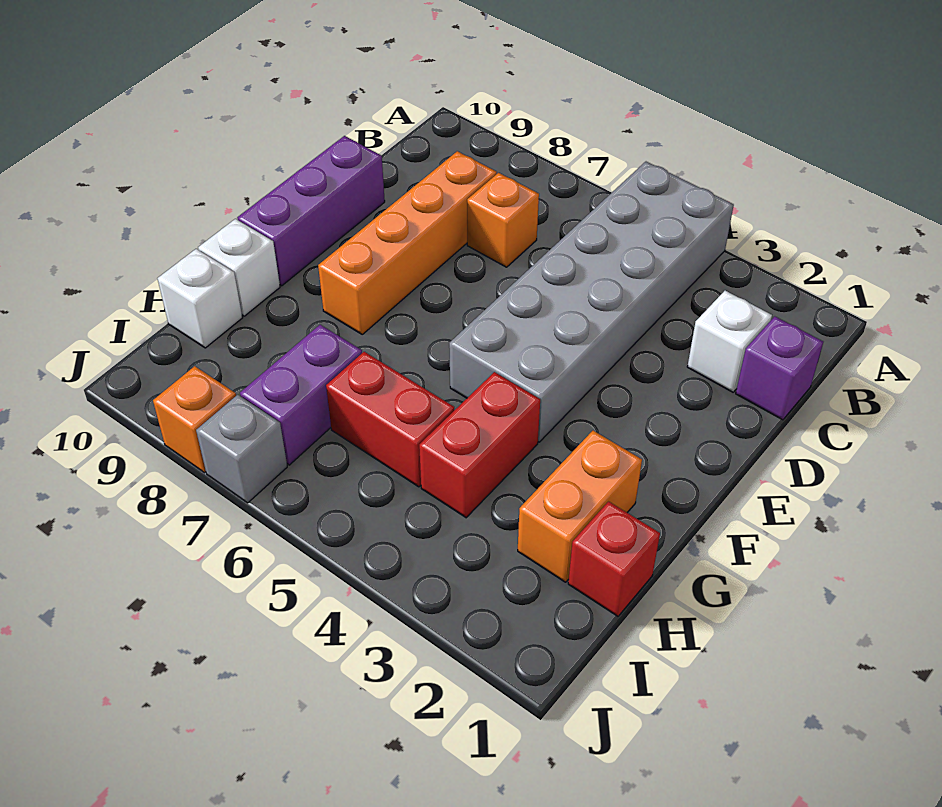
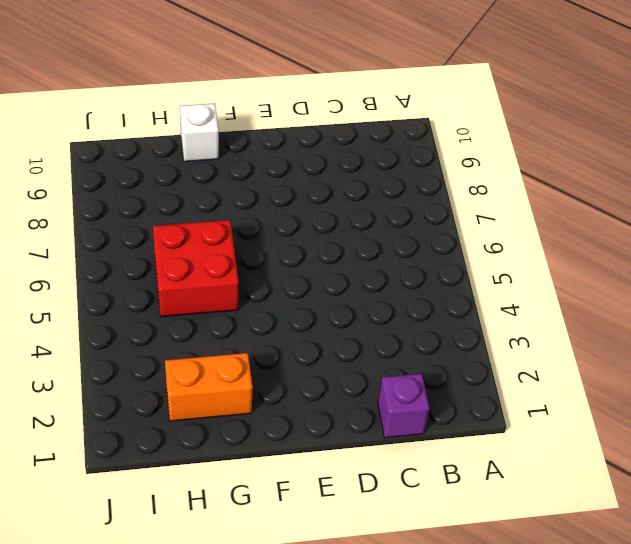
red 2x2 brick [153,220,239,317] -> red 1x2 brick [326,352,454,487]
none -> grey 2x6 brick [449,162,734,442]
none -> white 1x1 brick [687,291,772,392]
none -> orange 1x1 brick [467,173,539,267]

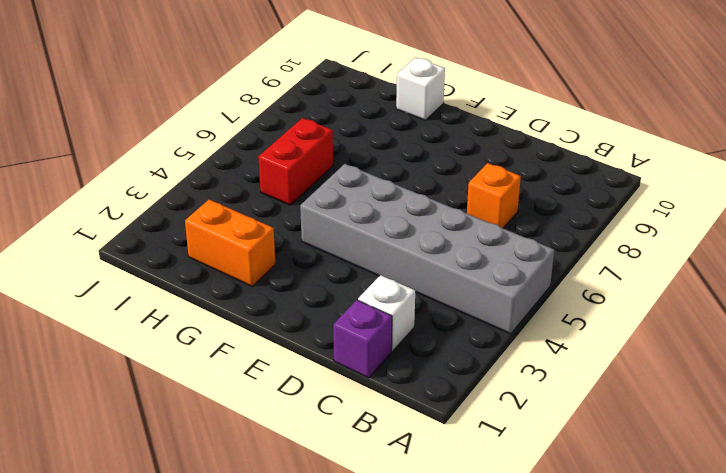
none -> orange 1x4 brick [318,151,497,334]
none -> purple 1x3 brick [237,136,385,286]
none -> red 1x2 brick [419,372,540,518]

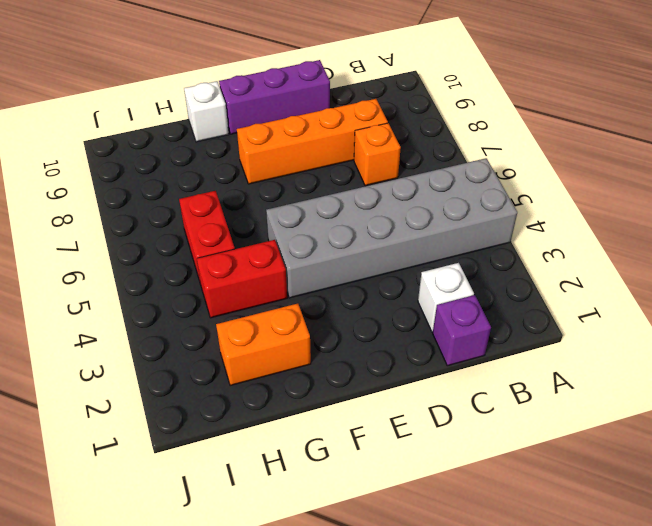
none -> red 1x1 brick [568,502,660,616]
none -> purple 1x2 brick [240,325,362,465]
none -> white 1x1 brick [157,249,242,348]

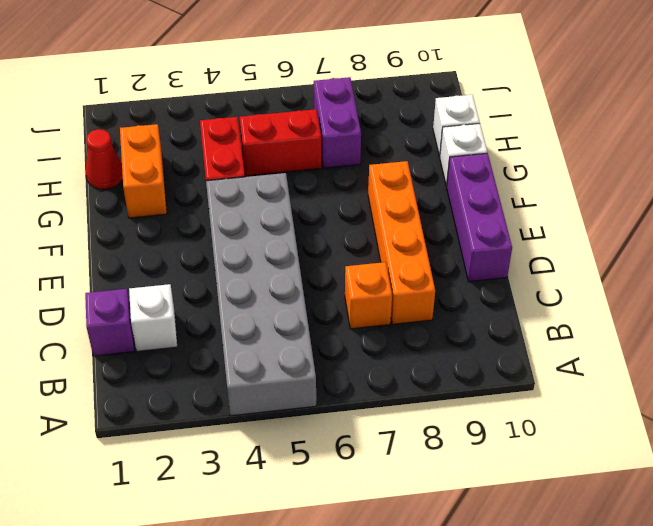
red 1x1 cone [85,129,123,189] -> red 1x1 brick [568,502,660,616]
none -> grey 1x1 brick [196,395,287,503]
none -> orange 1x1 brick [153,366,236,473]

